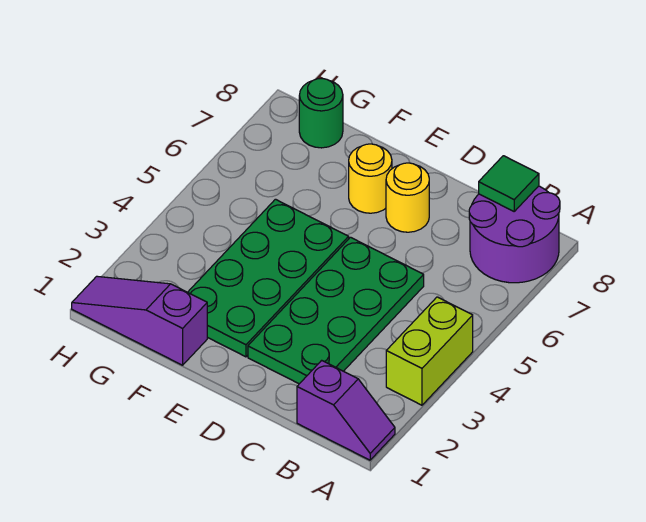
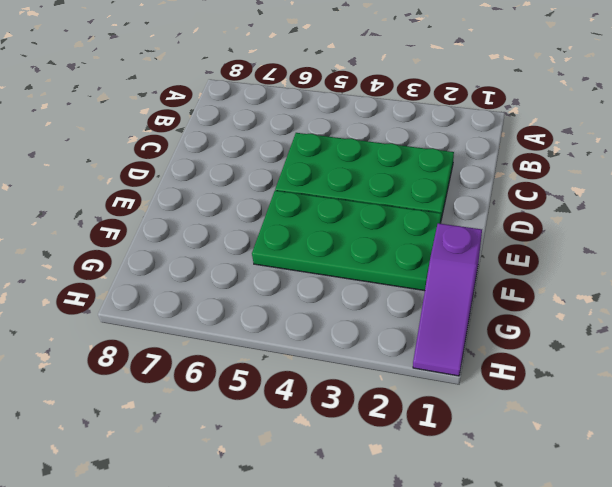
none -> purple 1x2 slope [297,360,395,460]
none -> lime 1x2 brick [386,297,473,405]

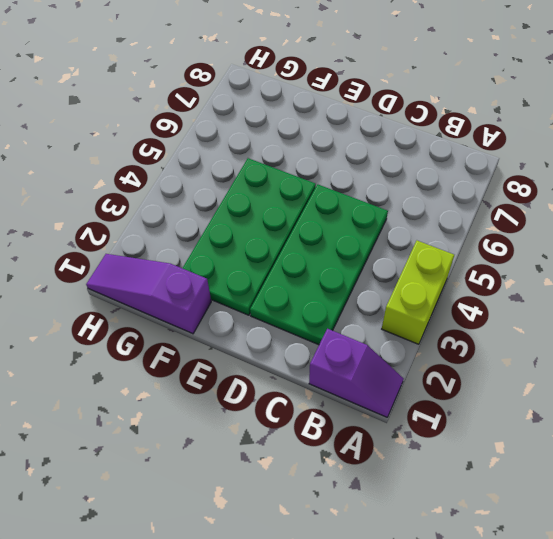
none -> purple 2x2 round brick [469,186,560,283]
none -> yellow 1x1 round brick [386,163,429,232]

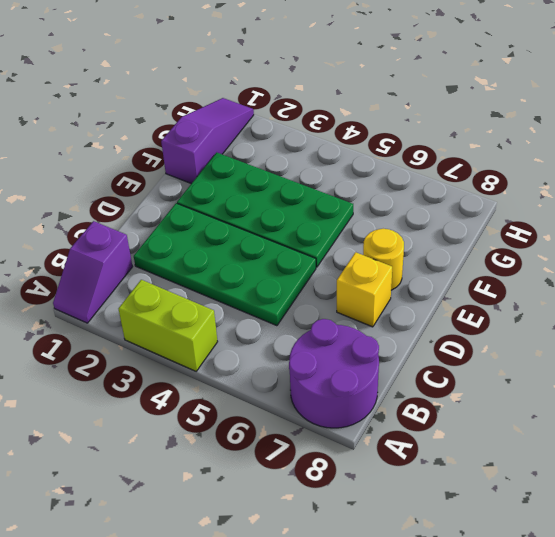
yellow 1x1 brick [337,252,392,327] -> yellow 1x1 round brick [386,163,429,232]
none -> green 1x1 round brick [299,79,343,148]
none -> green 1x1 tile [479,156,539,211]

